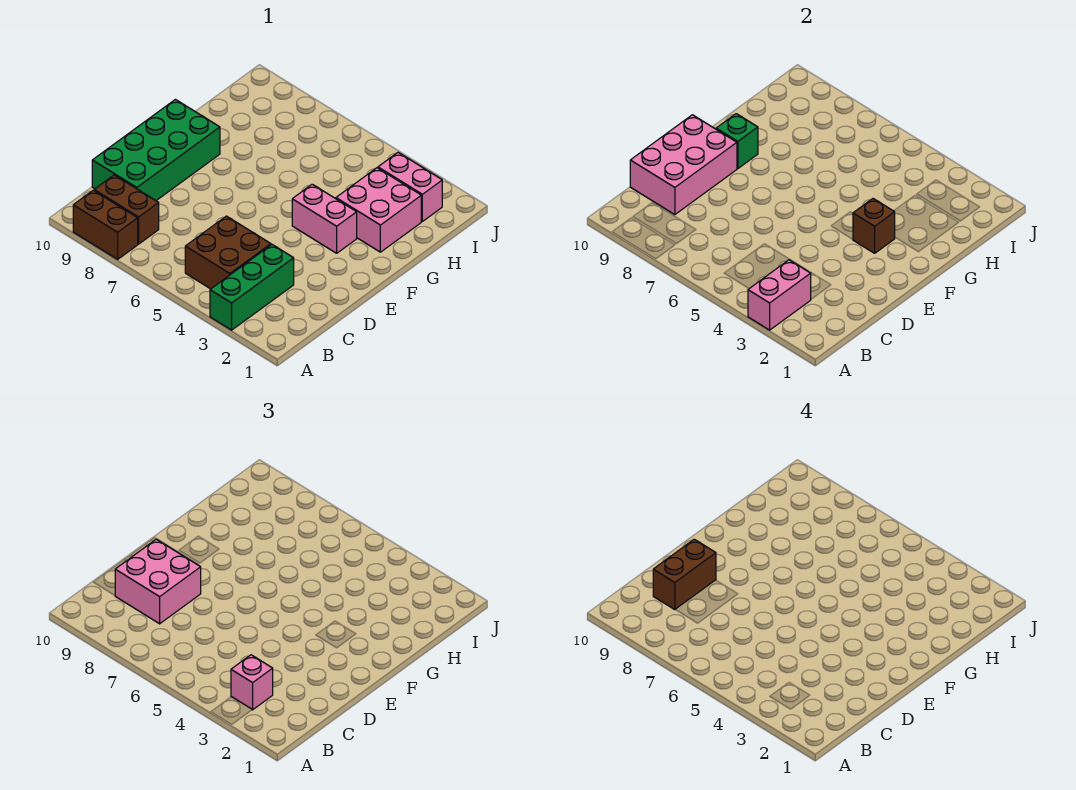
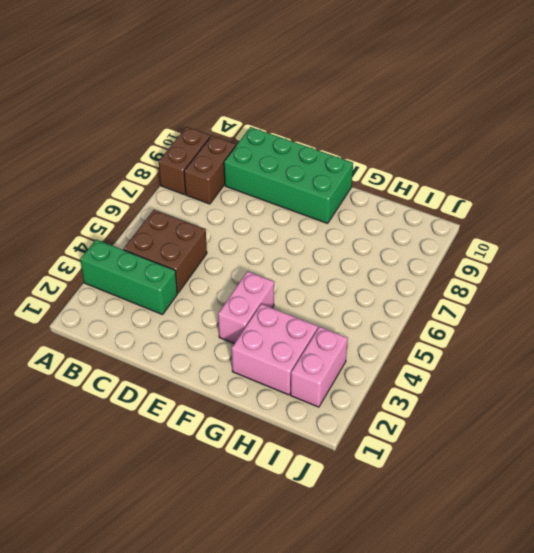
none -> pink 1x2 brick [748,260,811,330]
none -> pink 2x3 brick [630,115,737,215]
none -> brown 1x1 brick [853,199,895,253]

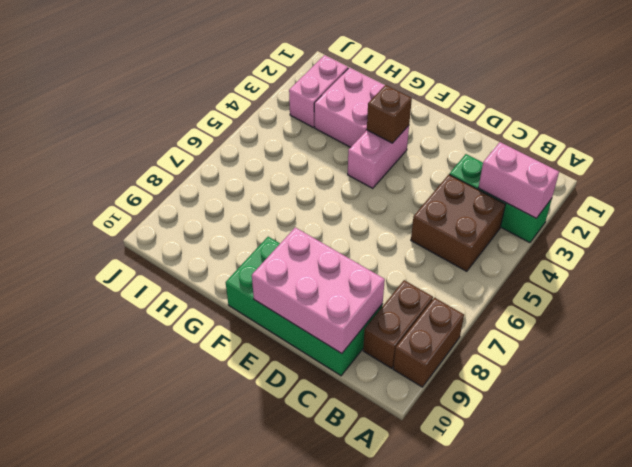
none -> green 1x1 brick [716,114,758,169]
none -> pink 1x1 brick [231,655,273,710]
none -> pink 2x2 brick [115,539,201,624]

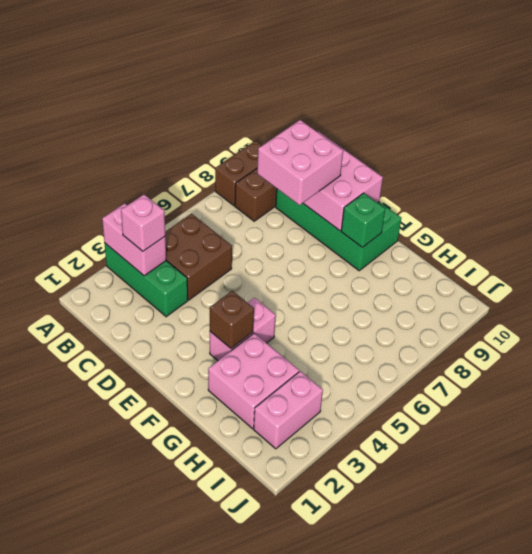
none -> brown 1x2 brick [653,539,716,610]

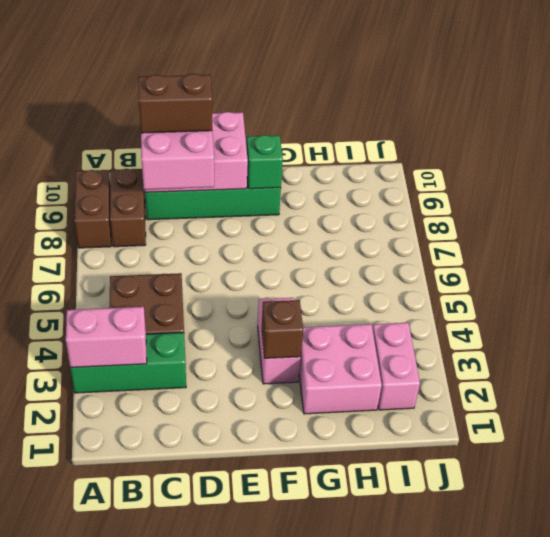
none -> pink 1x1 brick [231,655,273,710]

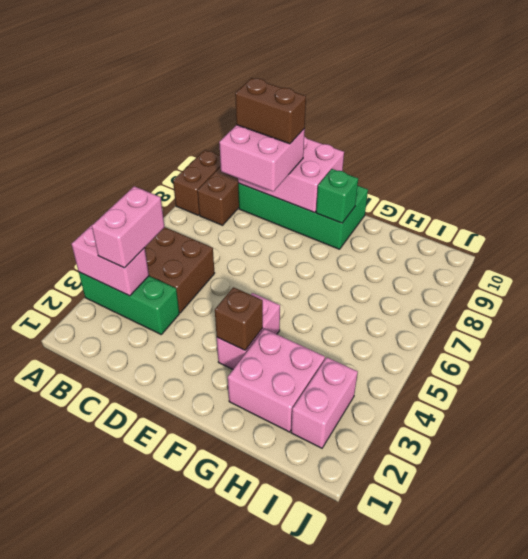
pink 1x2 brick [92,186,164,268] -> pink 1x1 brick [231,655,273,710]

